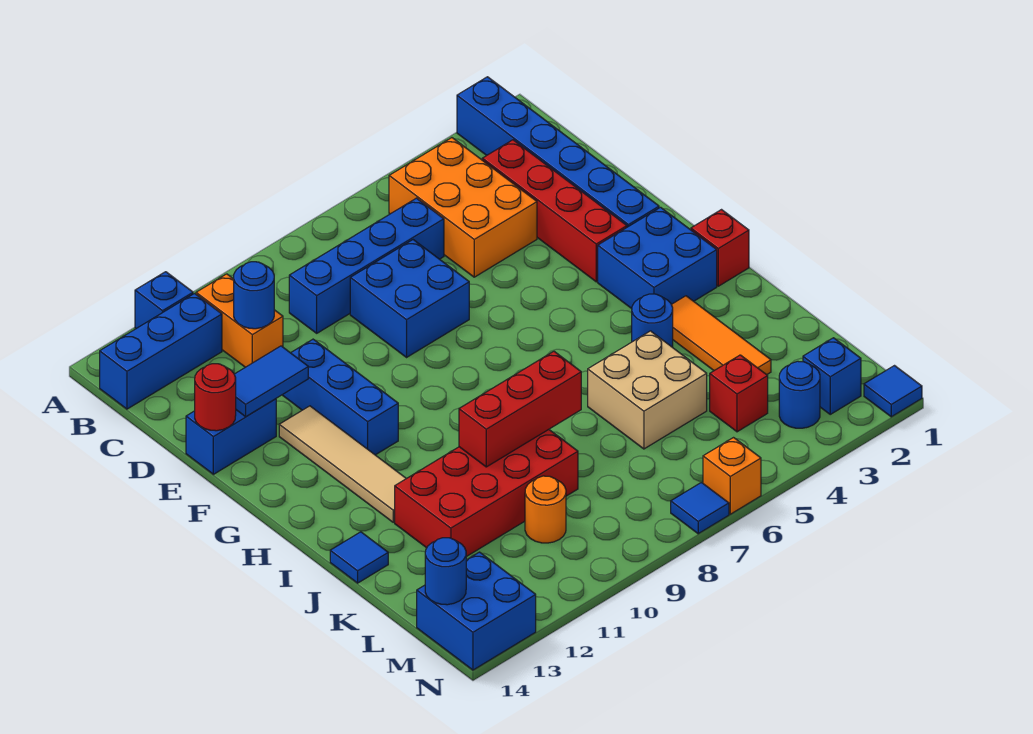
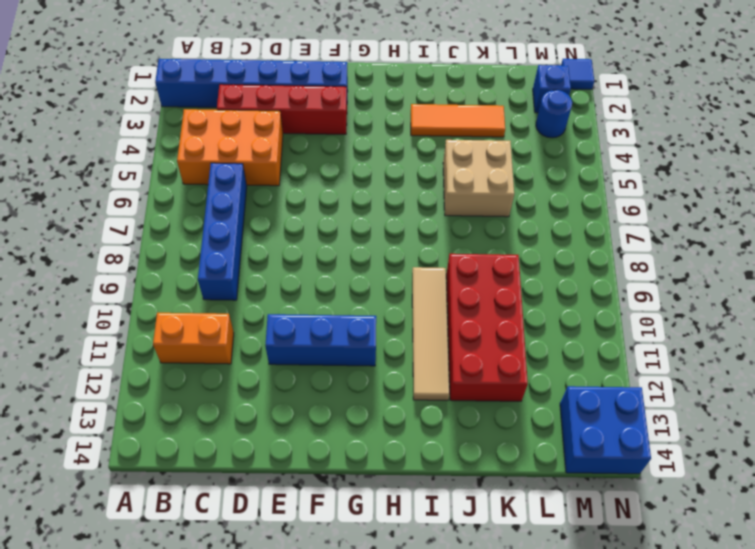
tan 1x4 tile [412,267,449,400] -> tan 1x4 tile turned to [279,406,406,522]
none -> blue 1x1 brick [135,272,193,328]
none -> blue 1x3 brick [100,294,222,409]
none -> blue 2x2 brick [350,240,469,357]
none -> blue 1x2 brick [186,399,276,474]

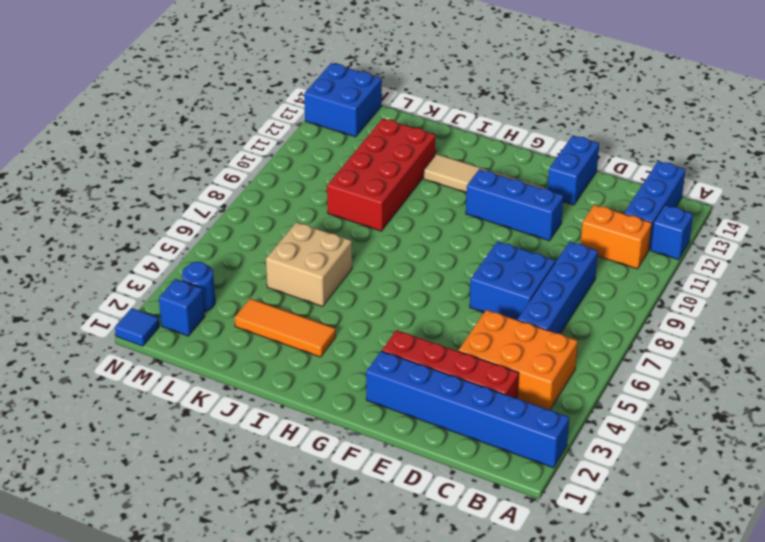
none -> blue 2x2 brick [598,207,717,309]
none -> red 1x1 brick [691,210,749,286]
none -> blue 1x1 round brick [632,294,673,347]
none -> blue 1x1 tile [330,532,388,583]

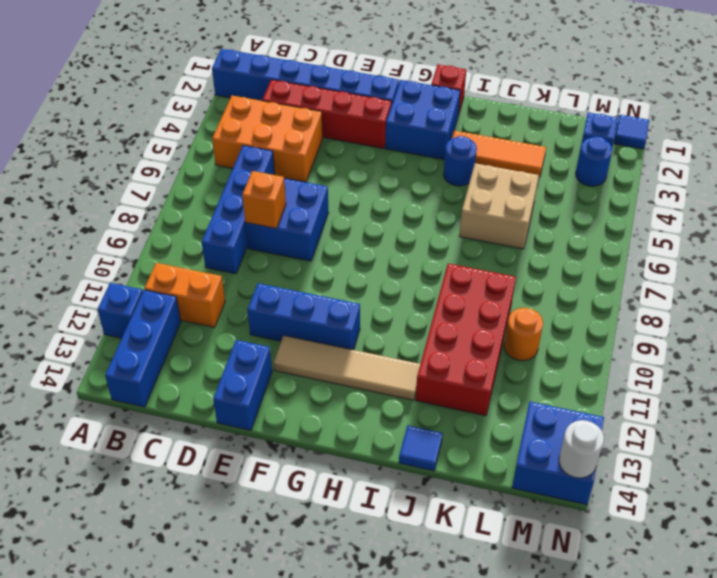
orange 1x1 brick [242,171,286,228] -> orange 1x1 brick moved to [703,438,761,514]
white 1x1 round brick [559,420,604,478] -> none
none -> red 1x1 brick [710,355,768,432]
none -> blue 1x1 tile [671,482,729,534]
none -> blue 1x1 round brick [234,262,274,329]
none -> blue 1x2 tile [234,346,308,417]

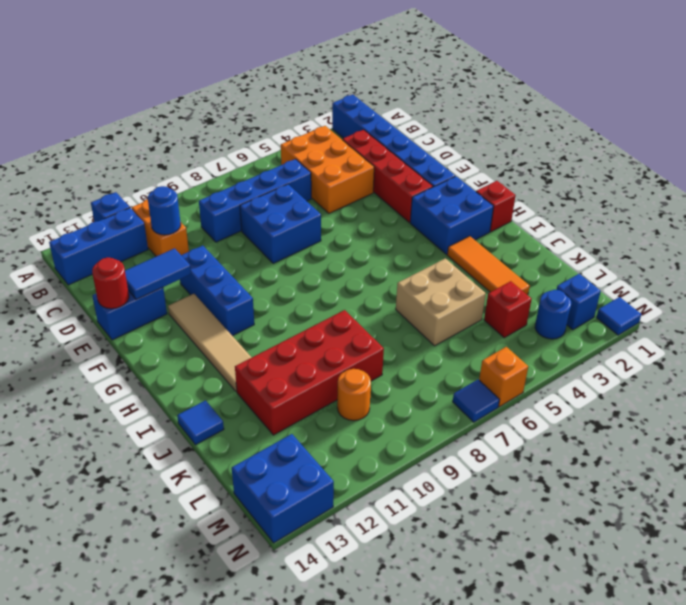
none -> blue 1x1 round brick [632,294,673,347]
none -> red 1x3 brick [459,351,581,467]
none -> blue 1x1 round brick [425,538,466,605]

